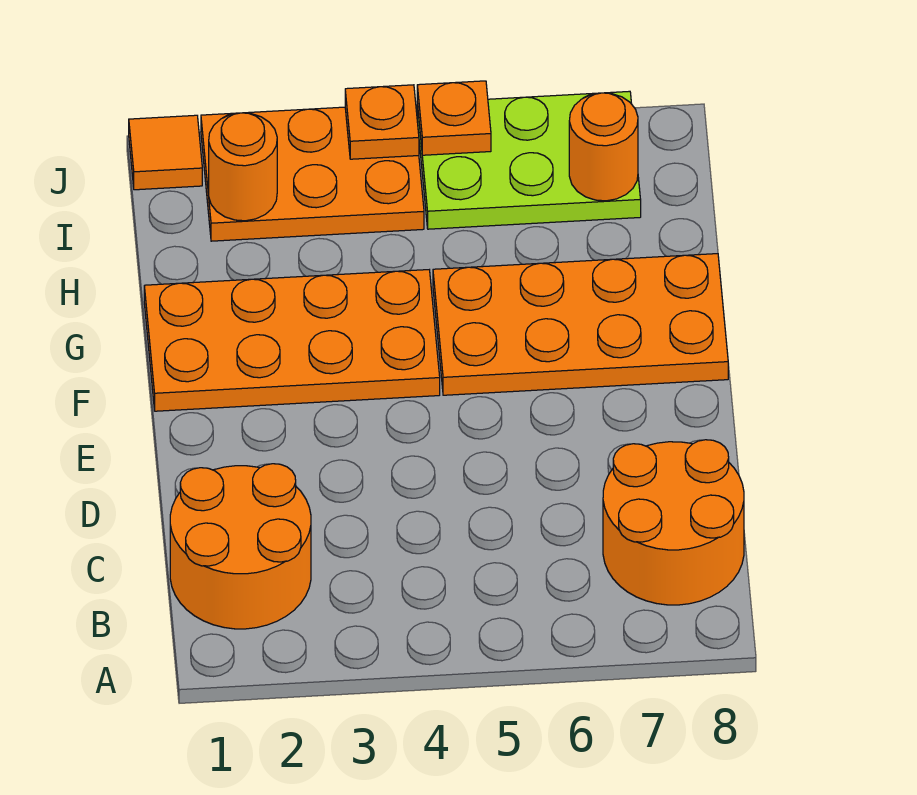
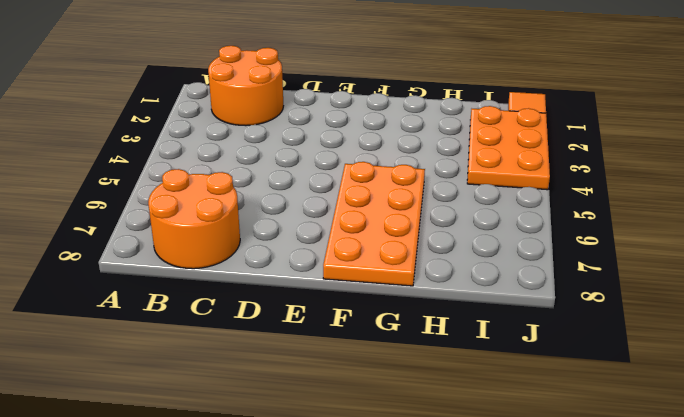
none -> orange 2x4 plate [144,270,440,411]
none -> lime 2x3 plate [417,91,641,229]

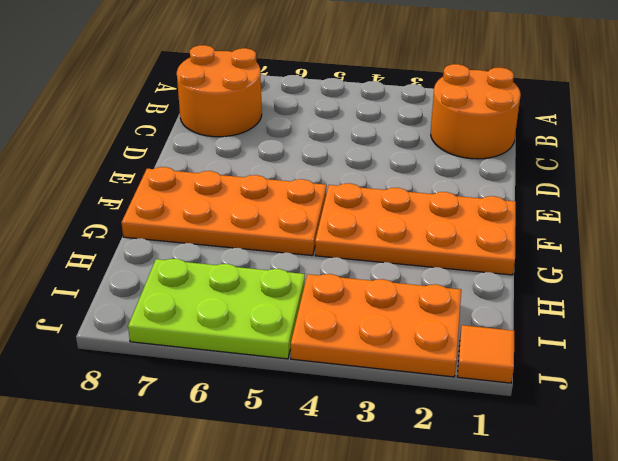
none -> orange 1x1 round brick [209,113,277,221]
none -> orange 1x1 round brick [569,93,638,201]

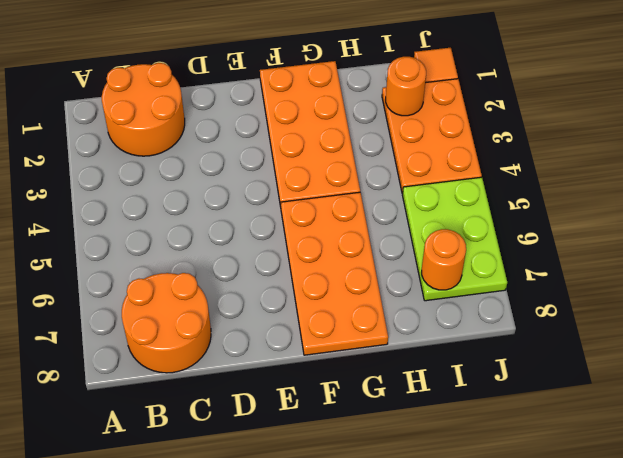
none -> orange 1x1 plate [345,85,419,159]
none -> orange 1x1 plate [417,81,491,155]

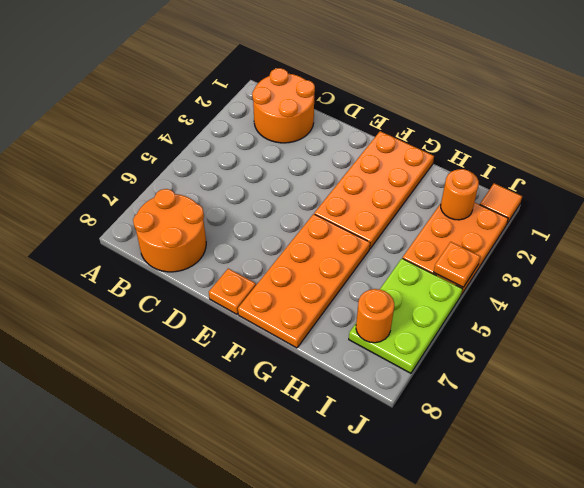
orange 1x1 plate [209,269,256,314] -> orange 1x1 plate moved to [417,81,491,155]

